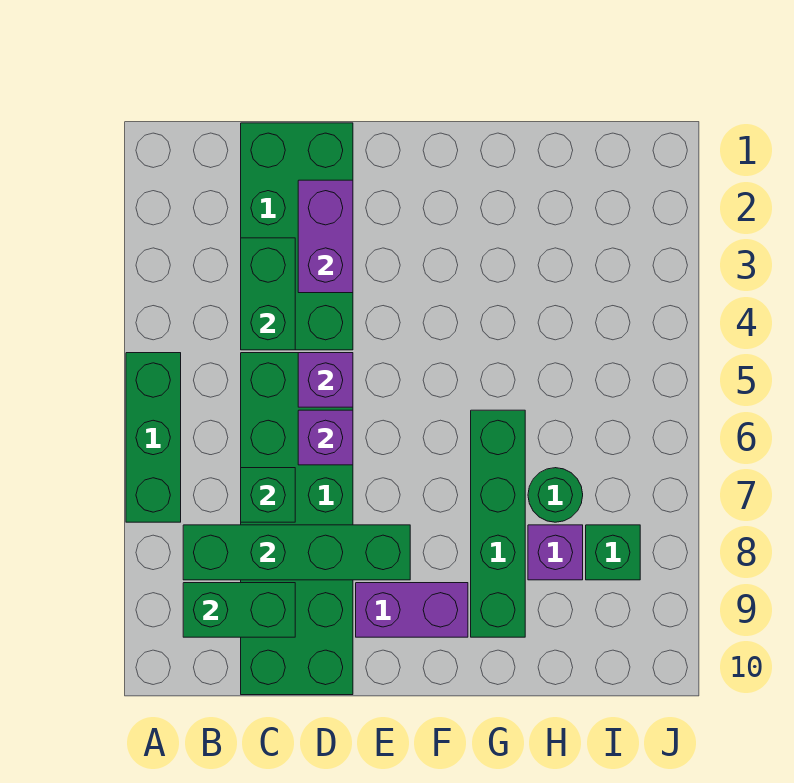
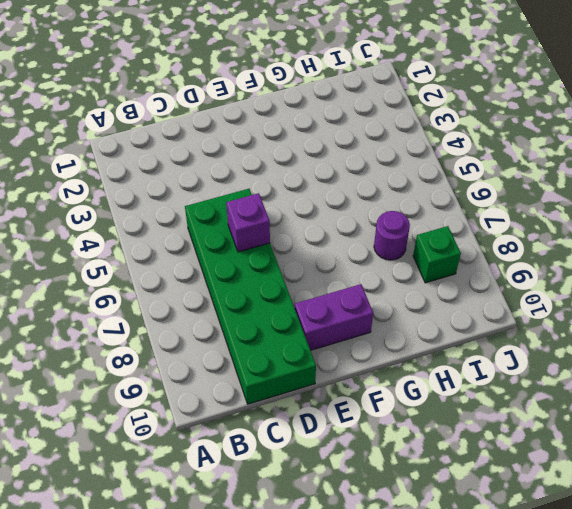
purple 1x1 round brick [374,211,410,260] -> green 1x1 round brick [528,468,583,522]
none -> green 1x3 brick [126,353,181,522]
none -> green 2x4 brick [241,123,353,350]
none -> green 1x4 brick [471,410,525,637]

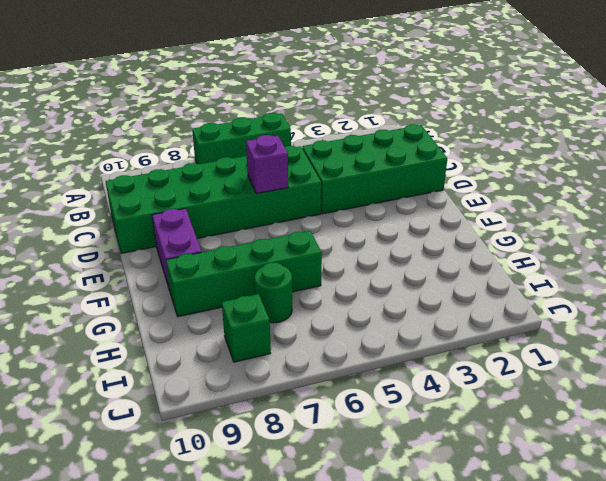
none -> purple 1x1 brick [528,525,583,580]
none -> green 1x4 brick [183,525,410,580]
none -> green 1x2 brick [183,583,295,637]

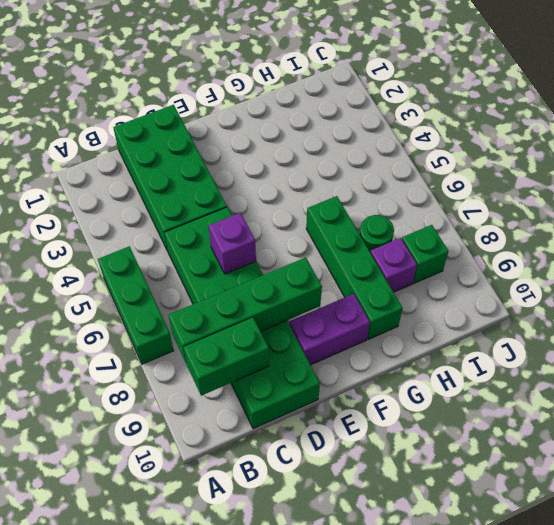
none -> green 1x2 brick [241,238,295,350]
none -> green 1x1 brick [241,468,295,522]
none -> purple 1x2 brick [298,180,353,293]

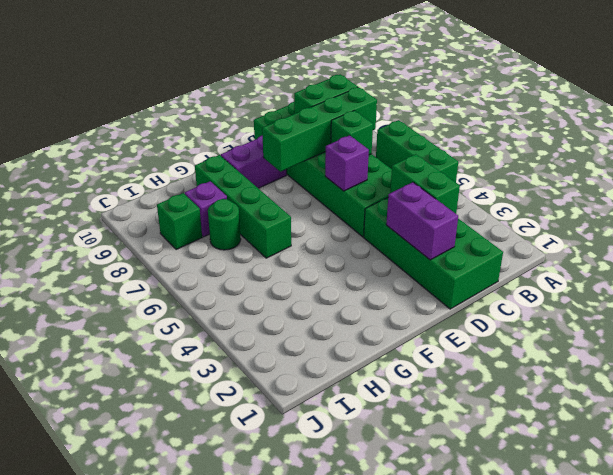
none -> purple 1x1 brick [298,353,353,407]

